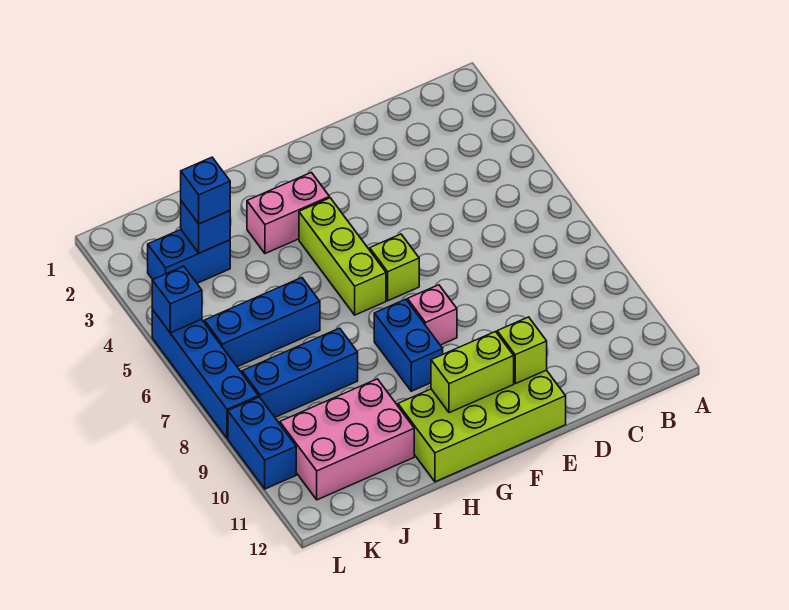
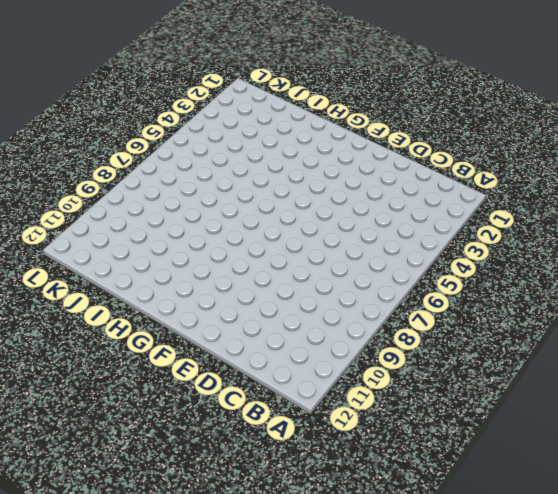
none -> lime 2x4 brick [398,370,566,482]
none -> lime 1x1 brick [370,234,419,301]
none -> pink 1x1 brick [408,285,457,345]

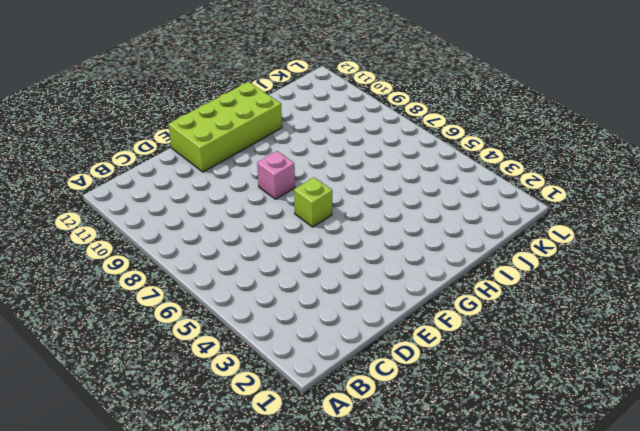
none -> pink 1x2 brick [247,172,329,254]
none -> lime 1x3 brick [299,198,386,315]
none -> blue 1x2 brick [374,299,443,391]

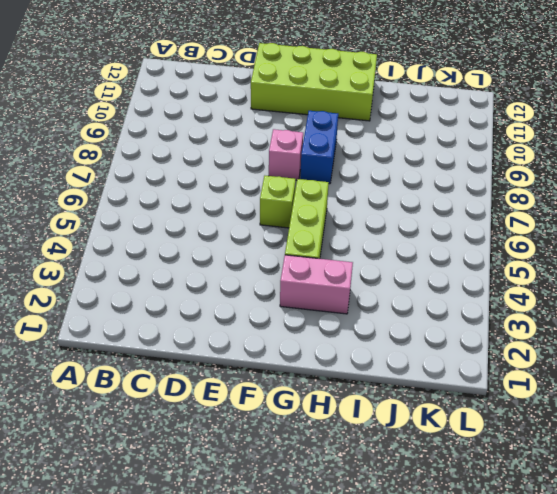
none -> blue 1x3 brick [204,278,320,367]
none -> blue 1x3 brick [242,328,358,417]
none -> pink 2x3 brick [280,379,414,500]

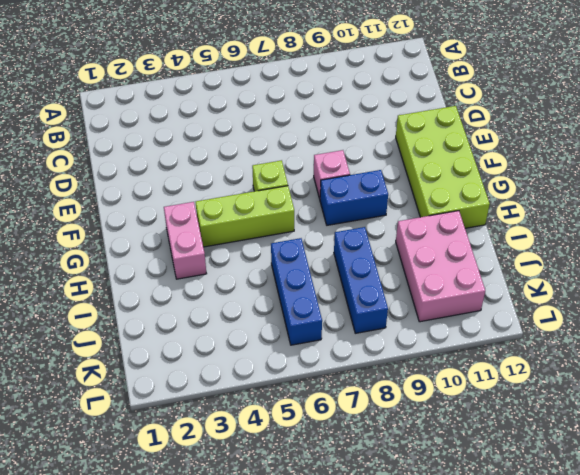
none -> blue 1x2 brick [148,230,230,283]
none -> blue 1x4 brick [152,309,259,438]
none -> blue 1x2 brick [228,397,296,489]

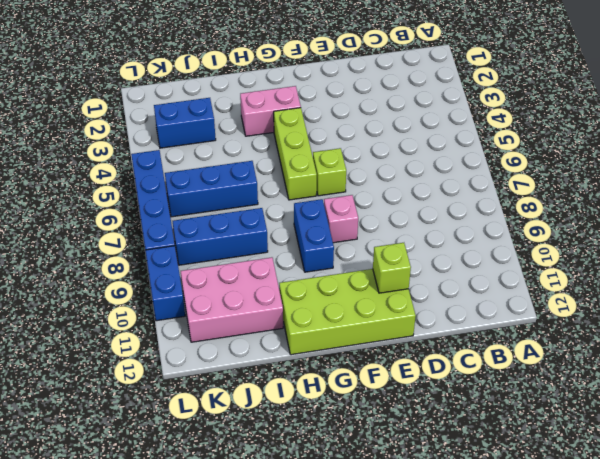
none -> lime 1x2 brick [431,332,514,413]
none -> blue 1x1 brick [181,201,230,253]
none -> blue 1x1 brick [152,266,202,333]

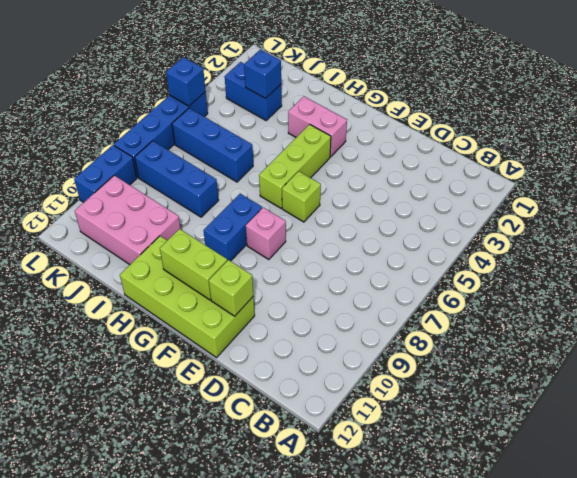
none -> blue 1x1 brick [181,157,230,224]

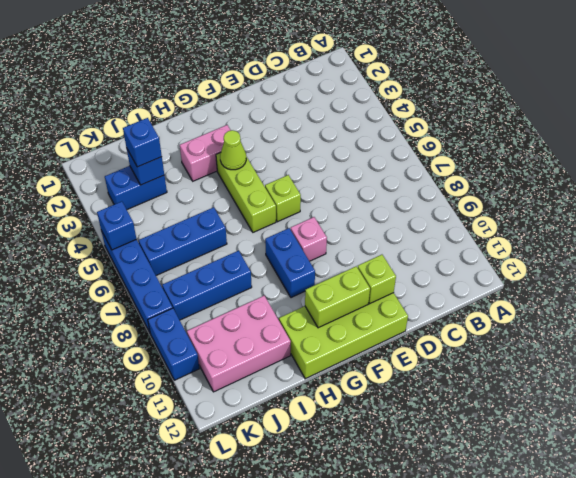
lime 1x1 cone [220,130,246,170] -> none

